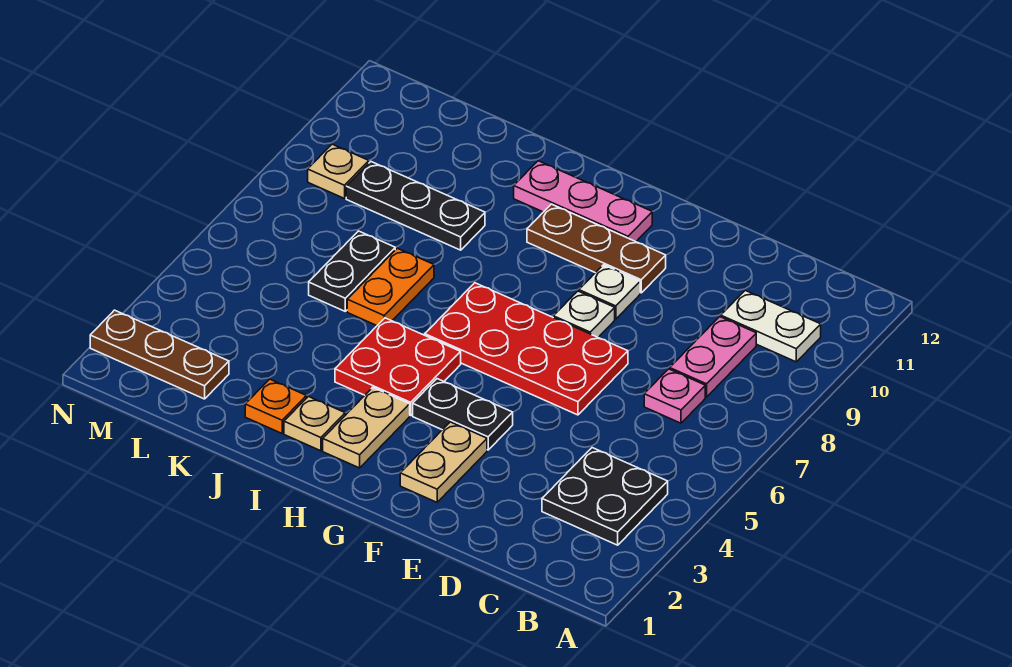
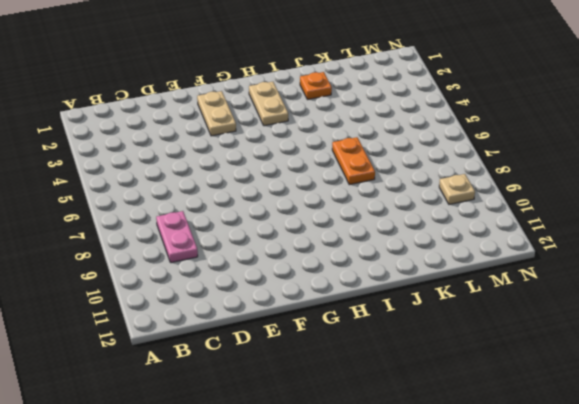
none -> black 2x2 plate [542,448,668,545]
none -> white 1x2 plate [721,290,821,362]
none -> pink 1x1 plate [644,369,705,423]

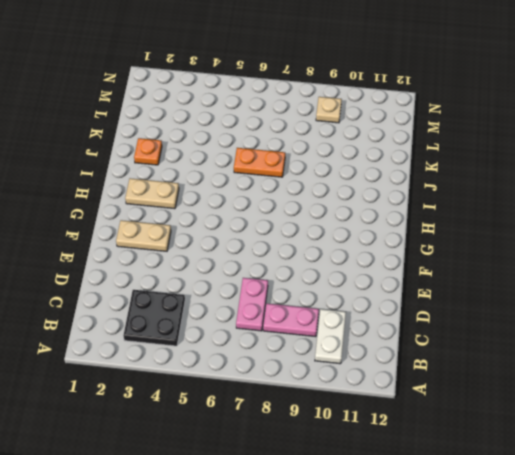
pink 1x2 plate [236,278,268,331] -> pink 1x1 plate [644,369,705,423]
none -> red 2x4 plate [425,283,628,415]
none -> black 1x2 plate [413,379,513,450]
none -> white 1x1 plate [553,291,615,337]

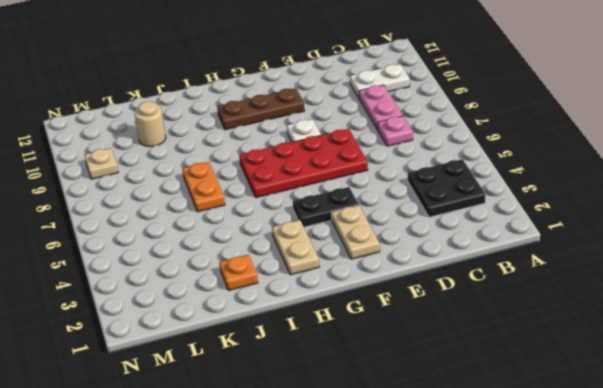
tan 1x1 round brick [135,101,166,147] -> none
none -> white 1x1 plate [579,265,640,319]
none -> pink 1x3 plate [514,161,652,242]
none -> red 2x2 plate [335,318,461,416]

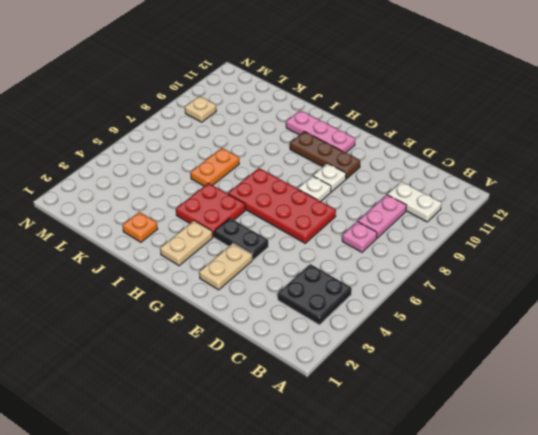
none -> tan 1x1 plate [284,396,345,451]
none -> black 1x3 plate [346,162,485,250]
none -> black 1x2 plate [309,231,395,311]

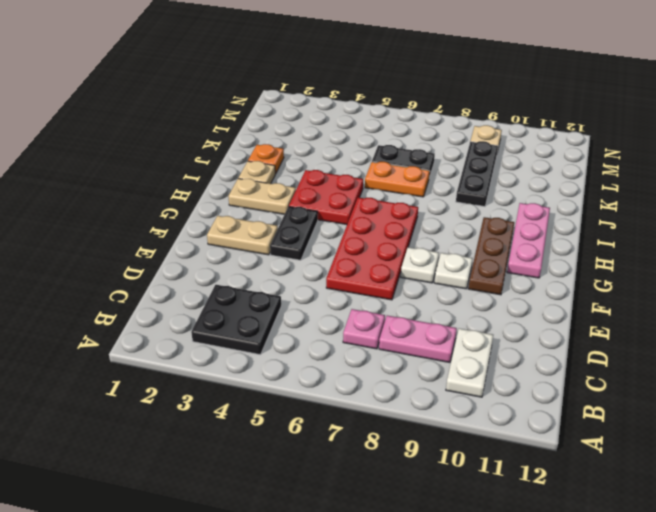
none -> brown 1x3 plate [90,310,229,399]

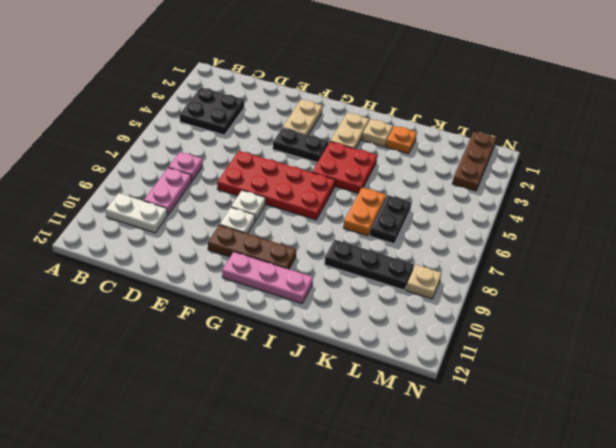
brown 1x3 plate [452,132,496,191] -> brown 1x3 plate turned to [90,310,229,399]

